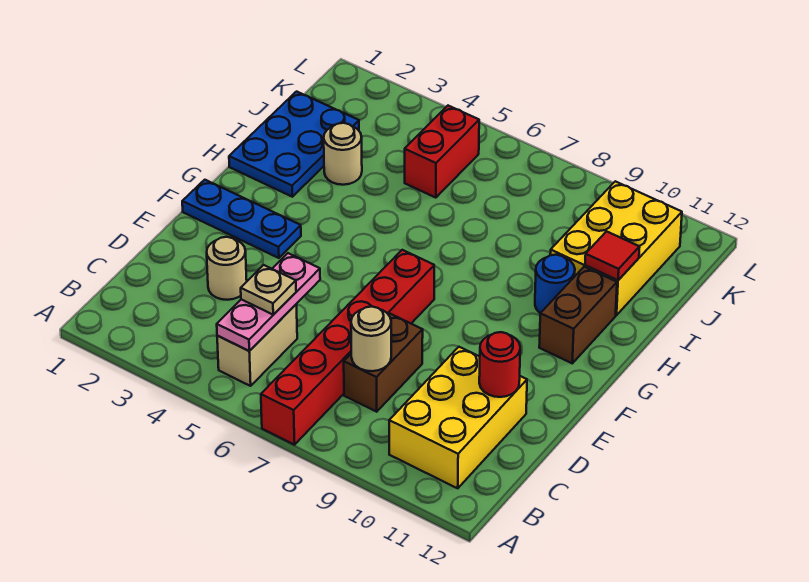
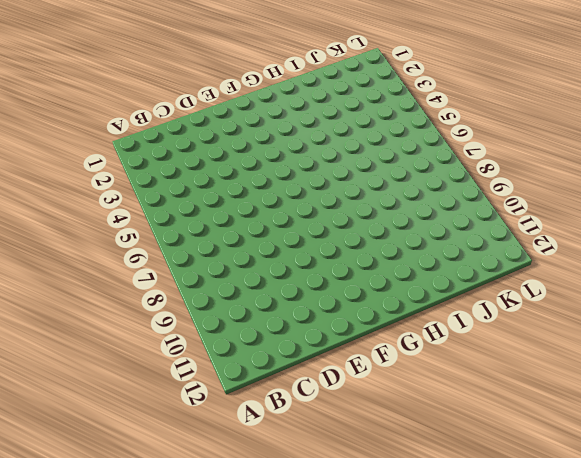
none -> red 1x6 brick [261,250,434,445]
none -> tan 1x2 brick [217,304,297,386]
none -> yellow 2x3 brick [389,347,527,488]

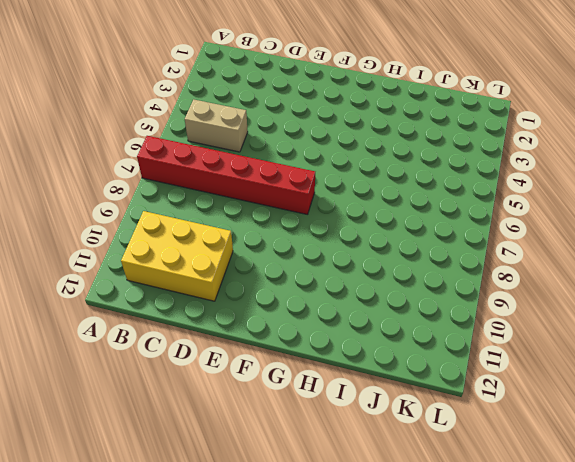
none -> brown 1x2 brick [344,314,423,412]
none -> tan 1x1 round brick [207,237,247,300]
none -> blue 1x3 plate [182,180,301,258]

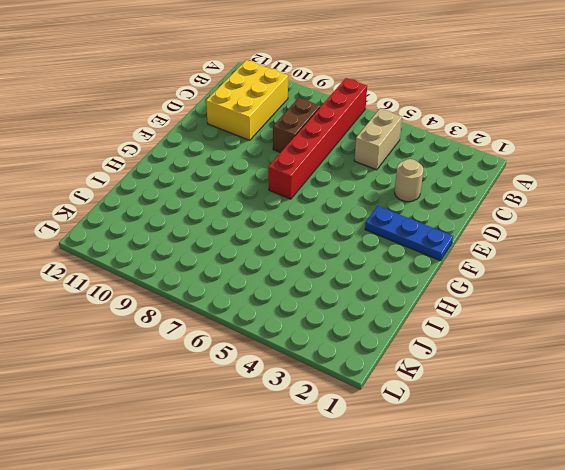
none -> brown 1x2 brick [539,267,617,363]
none -> blue 2x3 plate [229,92,359,197]
none -> blue 1x1 round brick [535,255,575,313]

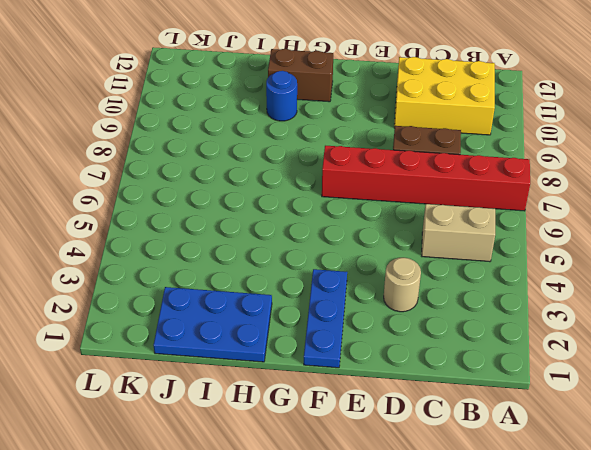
none -> tan 1x1 round brick [324,123,362,185]
none -> yellow 2x3 brick [550,181,682,315]
none -> red 1x2 brick [405,106,479,198]

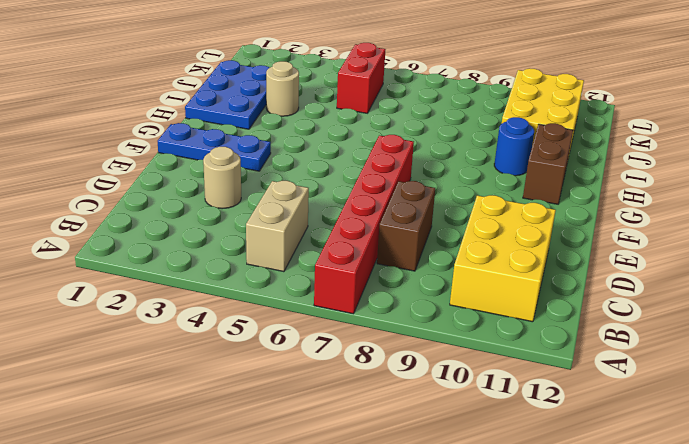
none -> pink 1x3 plate [217,253,320,351]
none -> tan 1x1 round brick [351,307,391,371]
none -> red 1x1 round brick [479,332,520,397]

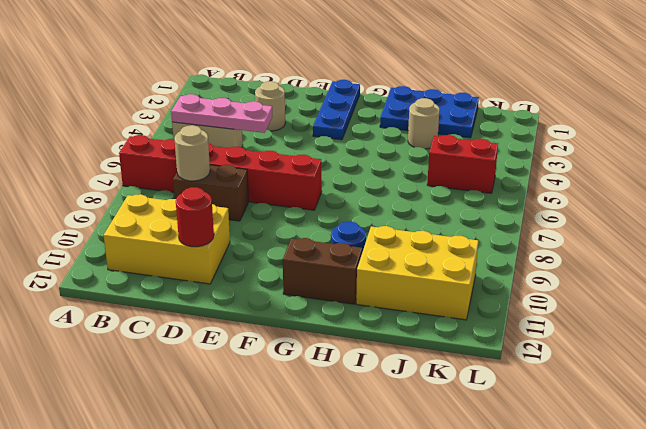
none -> red 1x1 tile [585,231,640,280]
none -> tan 1x1 plate [241,265,296,315]

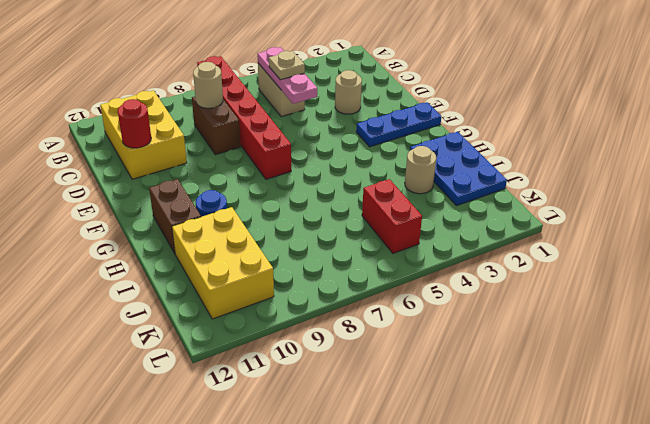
none -> red 1x1 tile [585,231,640,280]

